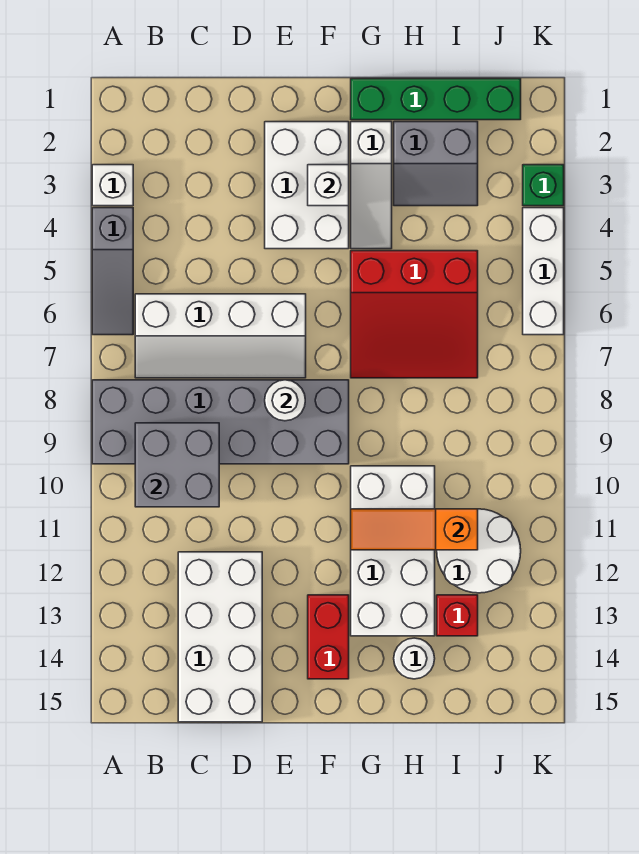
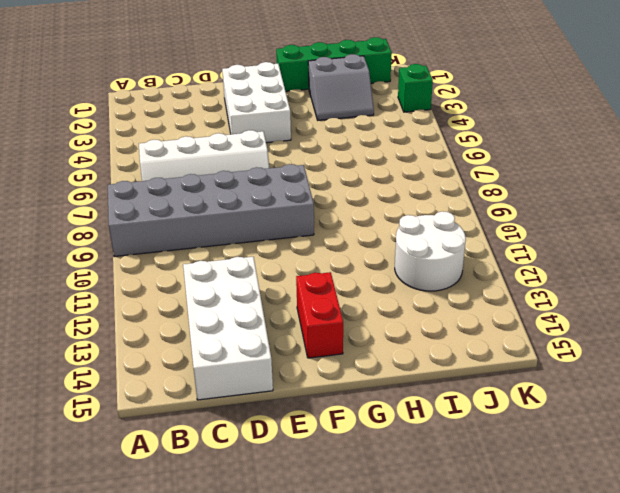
none -> white 1x1 brick [92,165,133,206]
none -> grey 1x3 slope [92,208,133,335]
none -> white 1x3 slope [351,122,392,249]

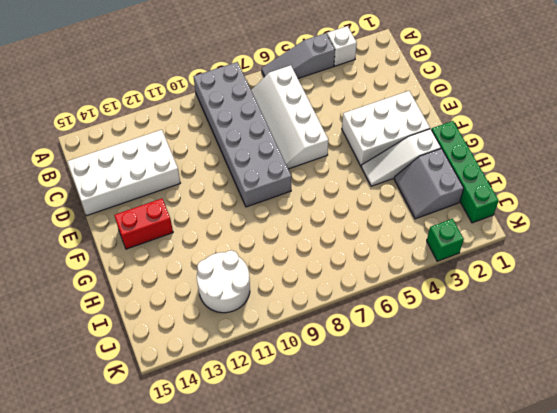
none -> red 3x3 slope [351,251,478,378]
none -> white 2x4 brick [351,466,435,636]
none -> white 1x1 round brick [394,638,435,679]

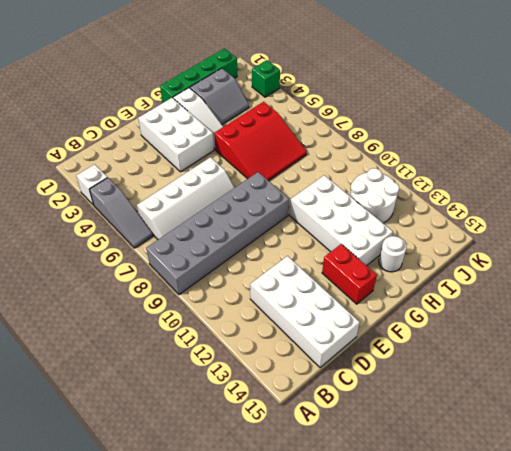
none -> red 1x1 brick [437,595,478,636]
none -> white 1x3 brick [523,208,564,335]
none -> grey 2x2 brick [135,423,219,507]

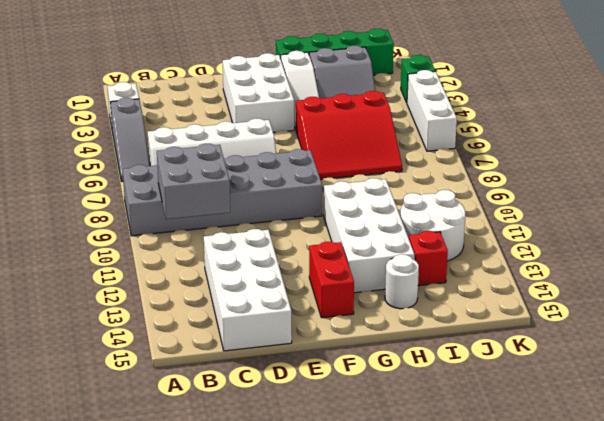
none -> white 1x1 round brick [265,380,305,421]
none -> white 1x1 brick [308,165,349,206]
none -> orange 1x3 slope [351,509,478,550]

